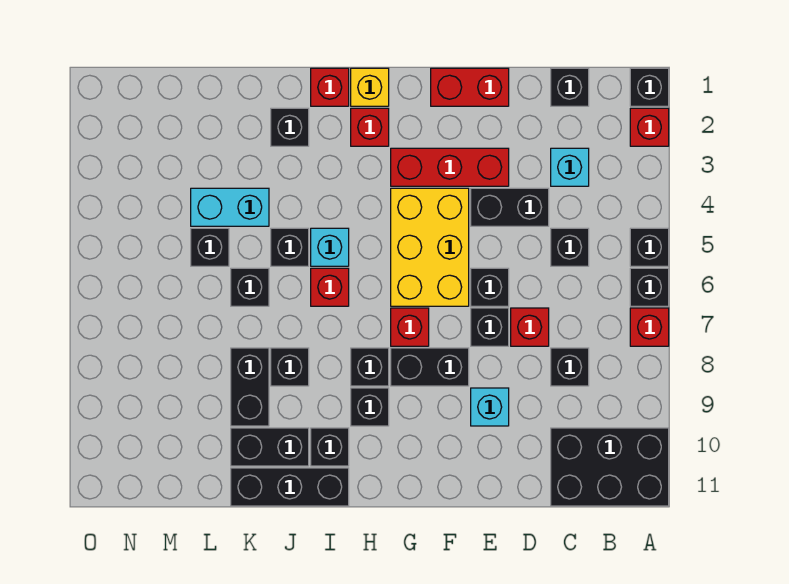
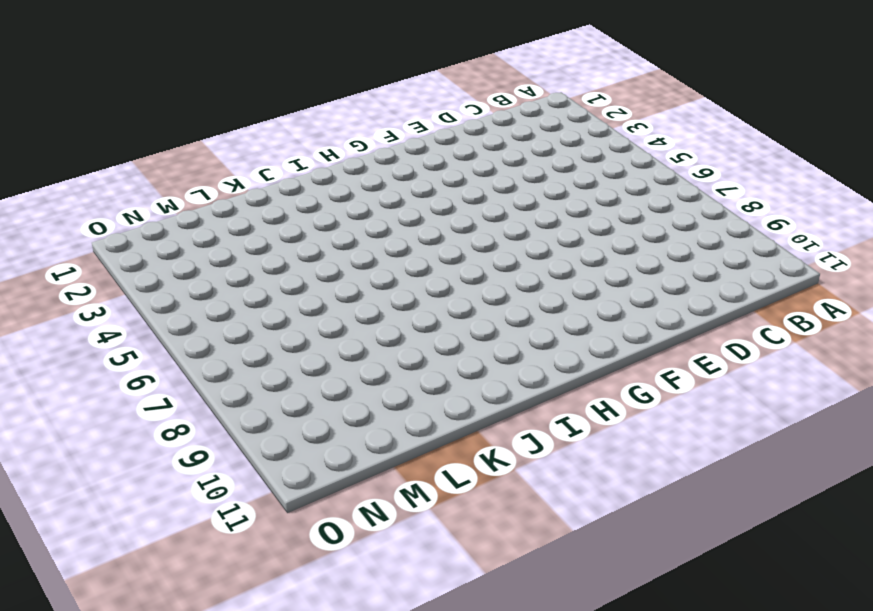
none -> black 1x1 brick [630,68,669,106]
none -> red 1x1 brick [630,108,669,146]
none -> black 1x1 brick [630,228,669,266]
none -> black 1x1 brick [630,268,669,306]

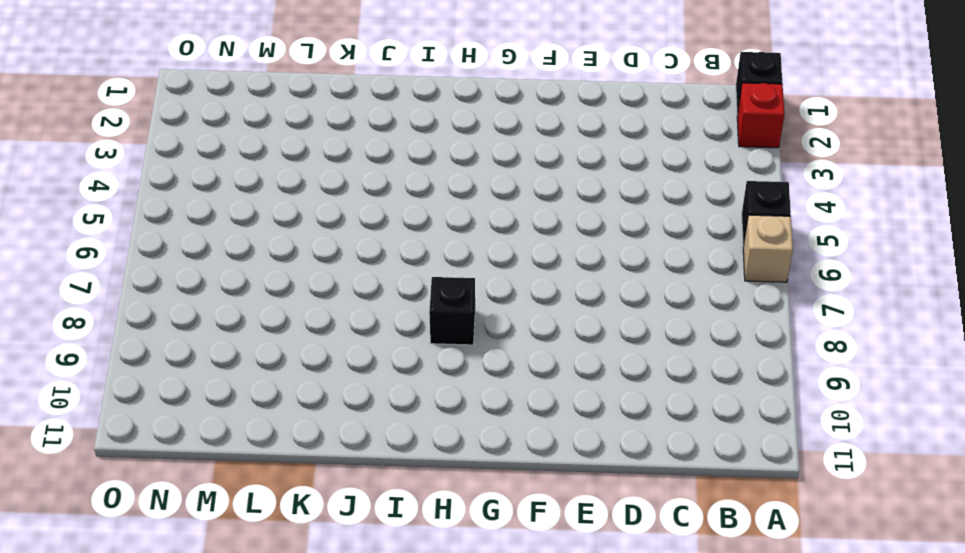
tan 1x1 brick [743,215,793,282] -> black 1x1 brick [630,268,669,306]
none -> red 1x1 brick [630,308,669,346]
none -> black 2x3 brick [551,428,669,506]
none -> black 1x1 brick [551,68,589,106]
none -> cyan 1x1 brick [551,148,589,186]

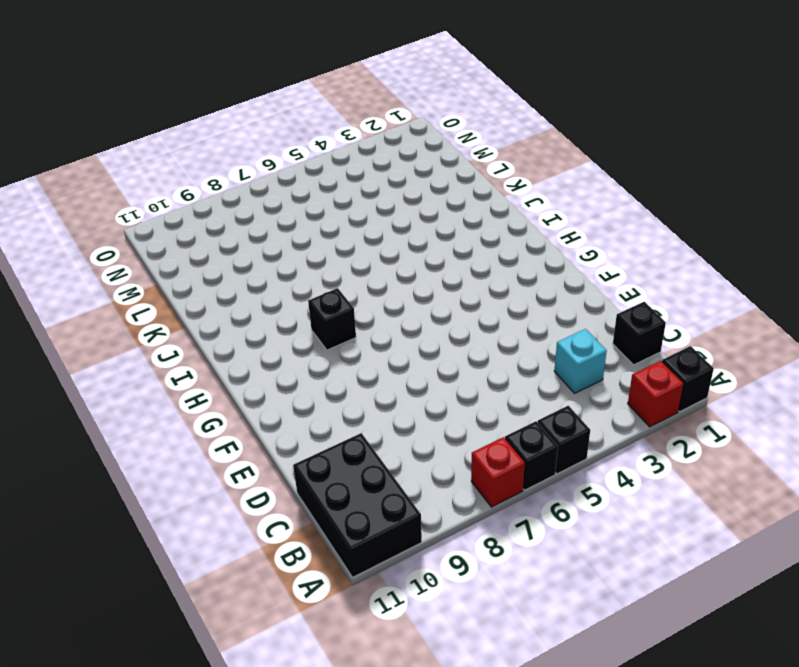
none -> black 1x1 brick [551,228,589,266]
none -> black 1x1 brick [551,348,589,386]
none -> black 1x2 brick [471,188,549,226]
none -> red 1x1 brick [511,308,549,346]

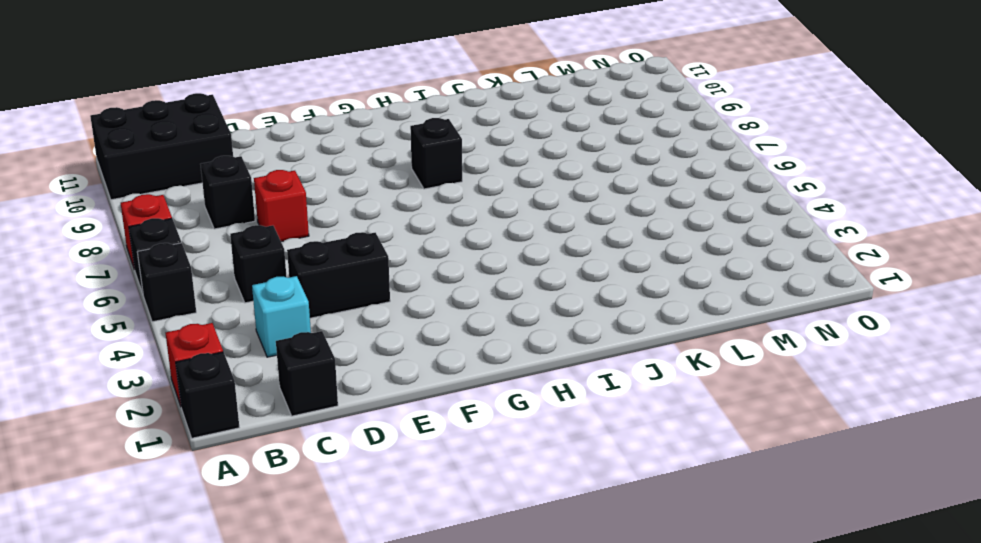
none -> red 1x2 brick [431,68,509,106]
none -> red 1x3 brick [391,148,509,186]
none -> black 1x1 brick [471,268,509,306]
none -> black 1x1 brick [471,308,509,346]

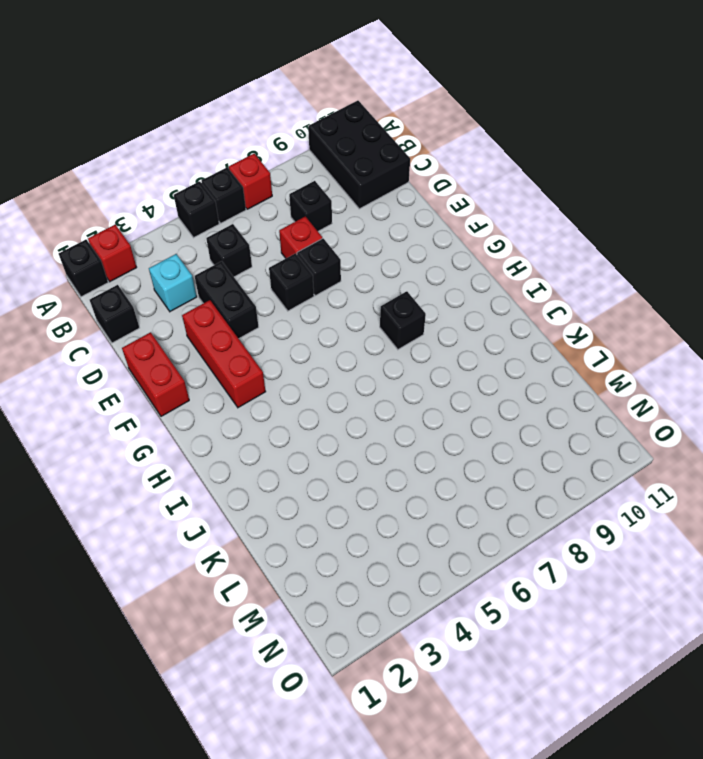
none -> cyan 1x1 brick [471,388,509,426]
none -> yellow 2x3 brick [391,188,469,306]
none -> black 1x2 brick [391,348,469,386]
none -> red 1x1 brick [391,308,429,346]

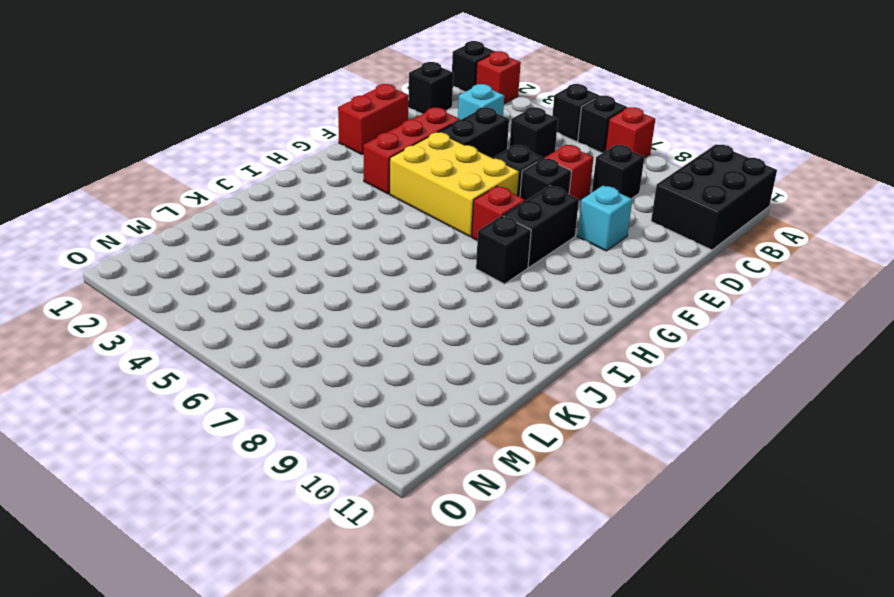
none -> yellow 1x1 brick [351,68,389,106]
none -> red 1x1 brick [351,108,389,146]
none -> black 1x1 brick [351,388,389,426]
none -> red 1x1 brick [311,68,349,106]

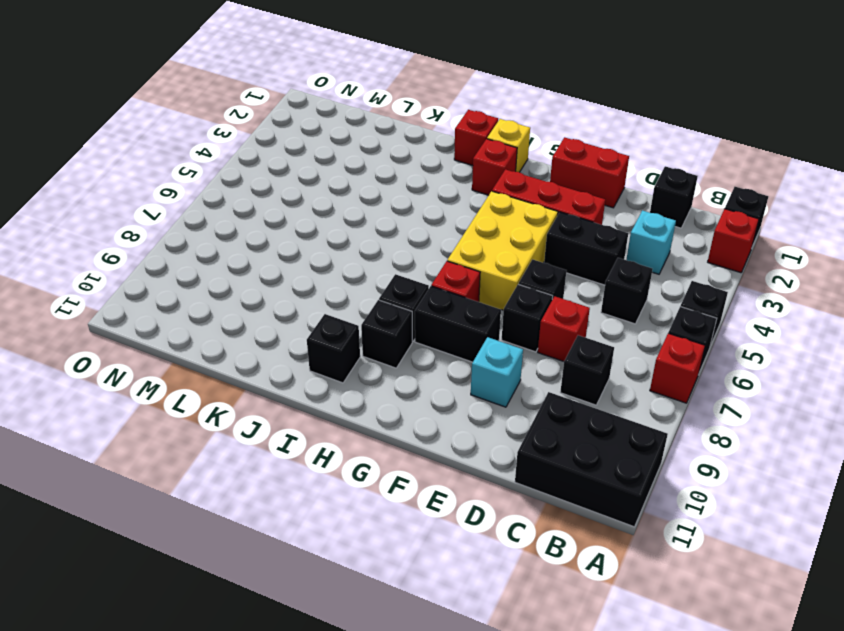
none -> cyan 1x1 brick [311,228,349,266]
none -> red 1x1 brick [311,268,349,306]
none -> black 1x3 brick [231,468,349,506]
none -> black 1x1 brick [271,108,309,146]

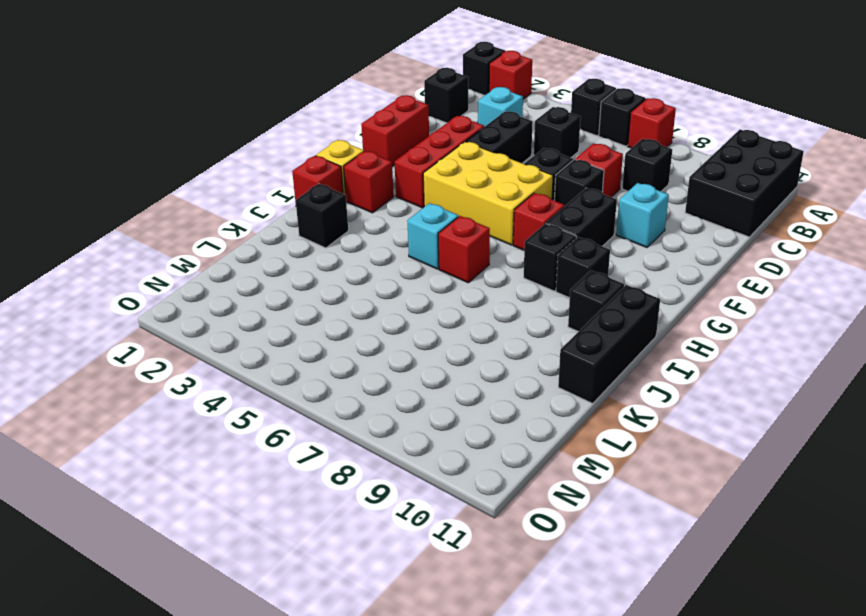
none -> black 1x1 brick [271,228,309,266]
none -> black 1x1 brick [271,348,309,386]
none -> black 1x2 brick [231,428,309,466]
none -> cyan 1x2 brick [191,188,269,226]

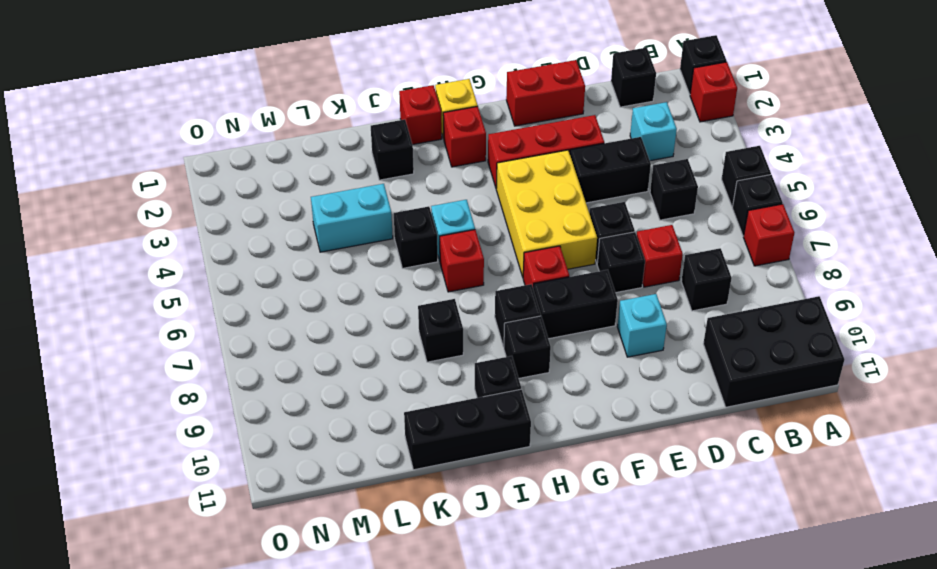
none -> black 1x2 brick [231,428,309,466]
none -> black 1x1 brick [231,268,269,306]
none -> black 1x2 brick [231,348,269,426]
none -> black 1x1 brick [191,228,229,266]

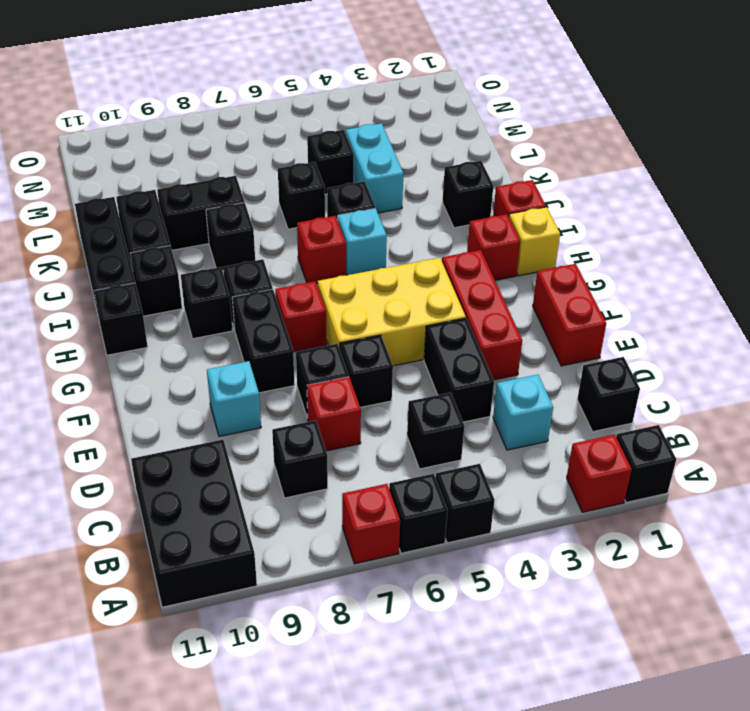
black 1x1 brick [94,283,148,355] -> none

